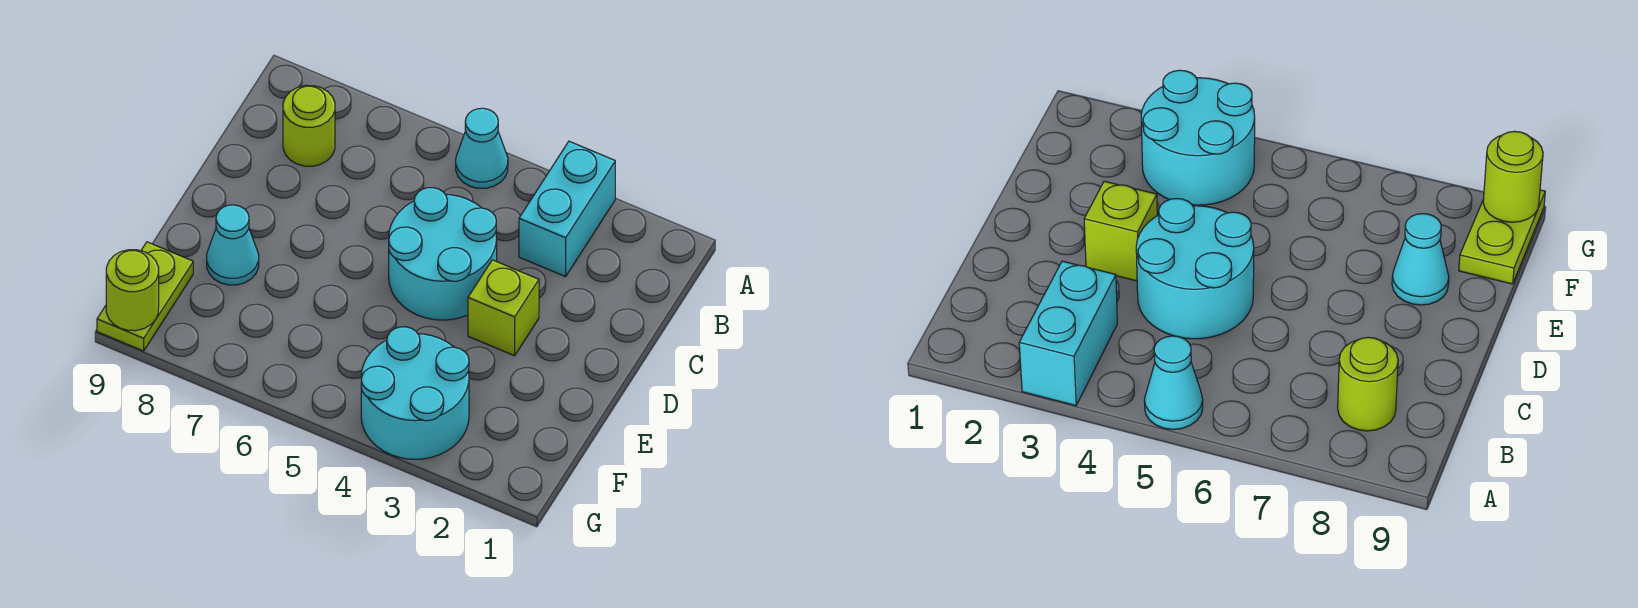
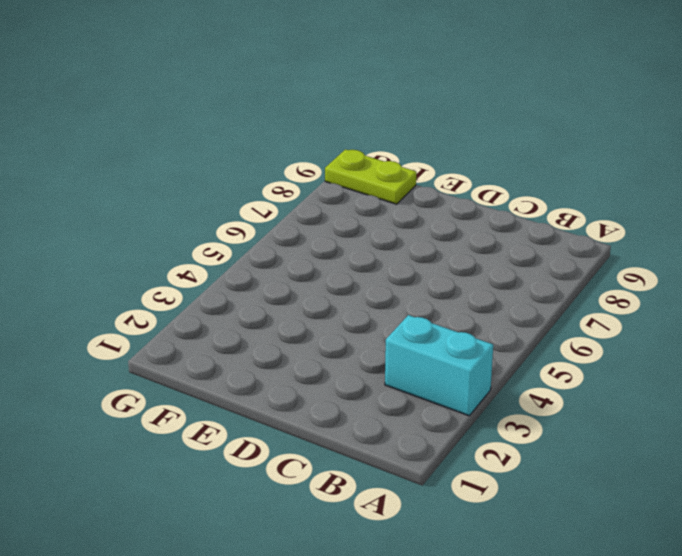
none -> cyan 1x1 cone [456,108,508,188]
none -> lime 1x1 round brick [283,85,335,166]

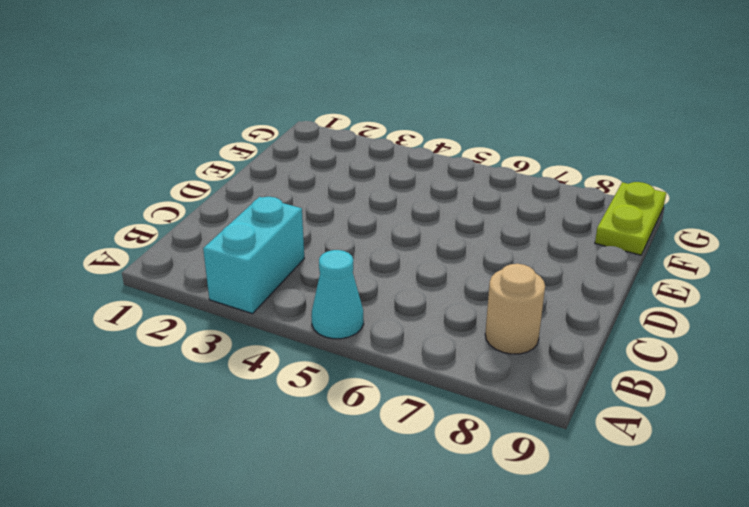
tan 1x1 round brick [485,264,545,354] -> lime 1x1 round brick [283,85,335,166]
none -> cyan 2x2 round brick [389,188,497,320]
none -> lime 1x1 brick [468,260,539,356]

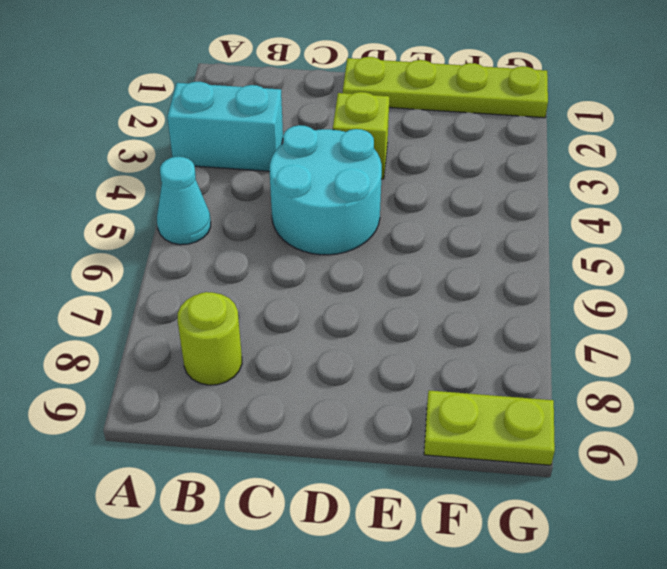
lime 1x4 plate [343,57,548,118] -> none
none -> cyan 1x1 cone [207,205,259,285]
none -> cyan 2x2 round brick [361,327,469,459]

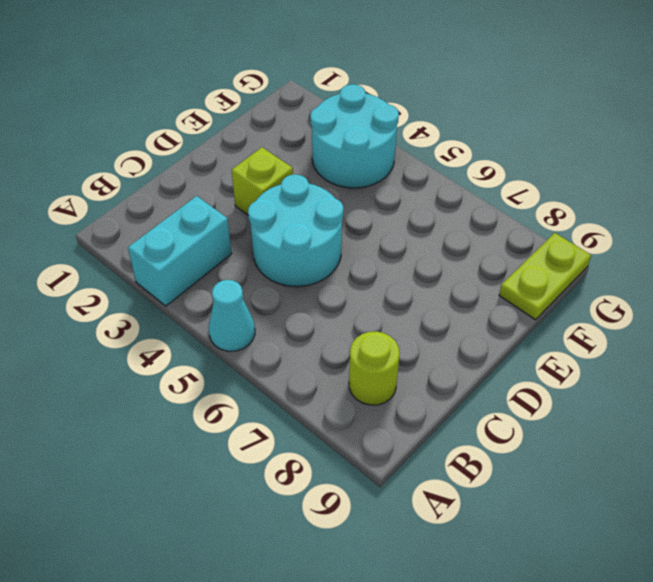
none -> cyan 1x1 cone [207,205,259,285]
none -> lime 1x1 round brick [106,250,159,331]

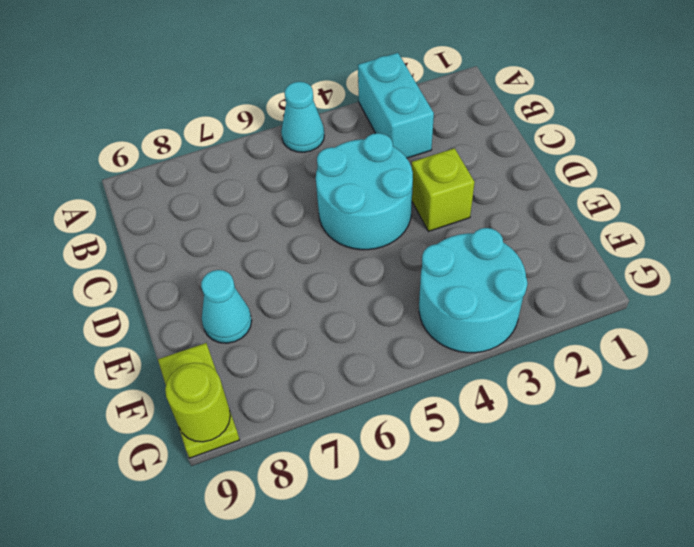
none -> lime 1x1 round brick [283,85,335,166]

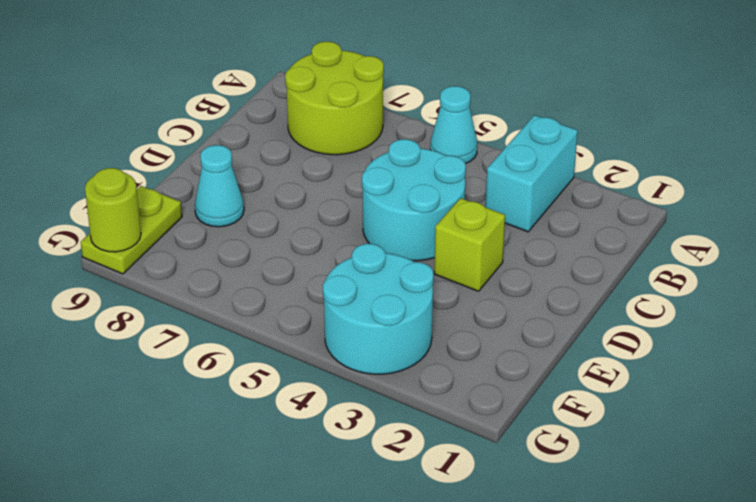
lime 2x2 round brick [285,42,384,155] -> lime 1x1 round brick [283,85,335,166]

